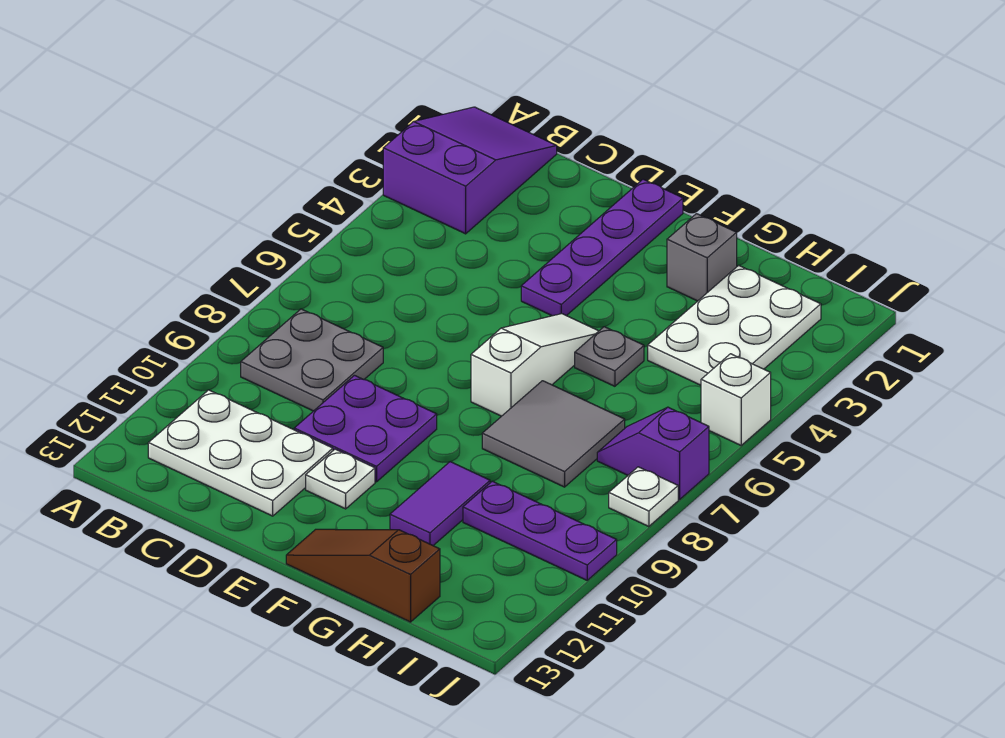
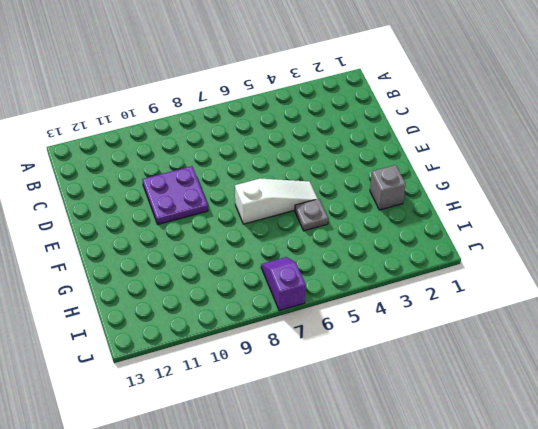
none -> purple 2x3 slope [383,107,557,234]
none -> grey 2x2 plate [241,309,383,411]
none -> white 2x3 plate [148,390,333,516]

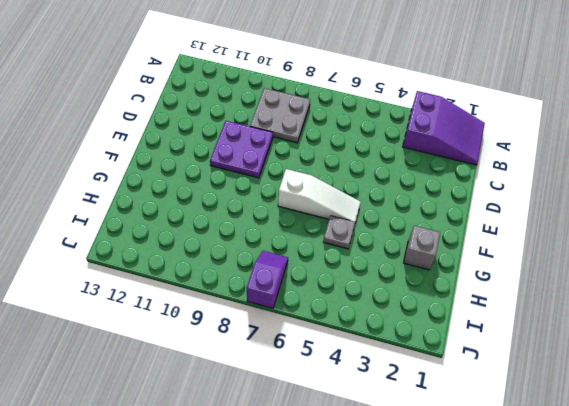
none -> white 2x3 plate [148,390,333,516]
none -> purple 1x4 plate [521,179,683,316]
none -> white 1x1 plate [306,449,375,509]

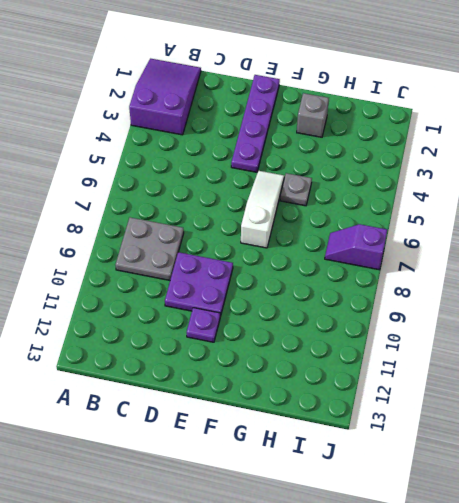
purple 1x1 plate [187,308,220,342] -> white 1x1 plate [306,449,375,509]
none -> white 2x3 plate [148,390,333,516]
none -> brown 1x3 slope [286,529,440,622]
none -> grey 2x2 tile [482,381,625,487]

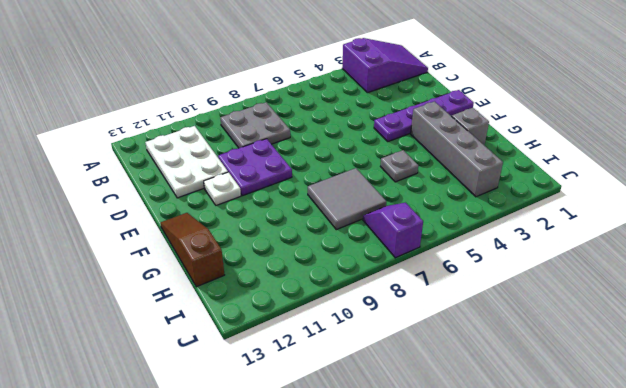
grey 1x4 brick [411,102,503,197] -> white 2x3 plate [648,265,821,385]
none -> white 1x3 slope [471,314,598,416]
none -> purple 1x2 tile [390,462,490,545]
none -> purple 1x3 plate [463,481,617,580]

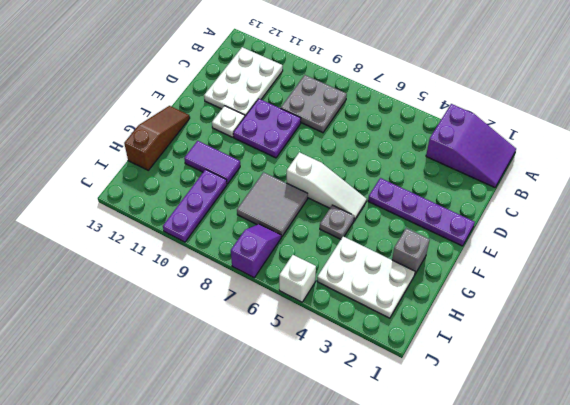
none -> white 1x1 plate [609,467,678,527]

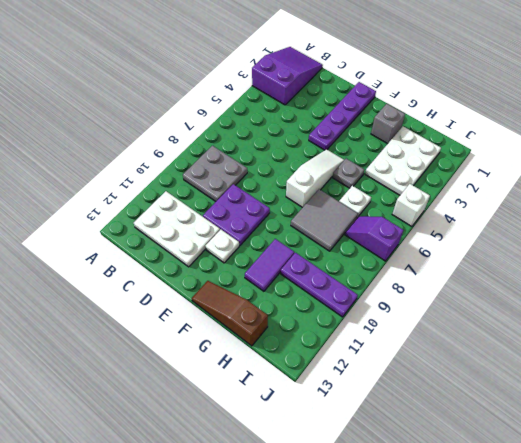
white 1x1 plate [339,186,371,217] -> white 1x1 plate moved to [609,467,678,527]

